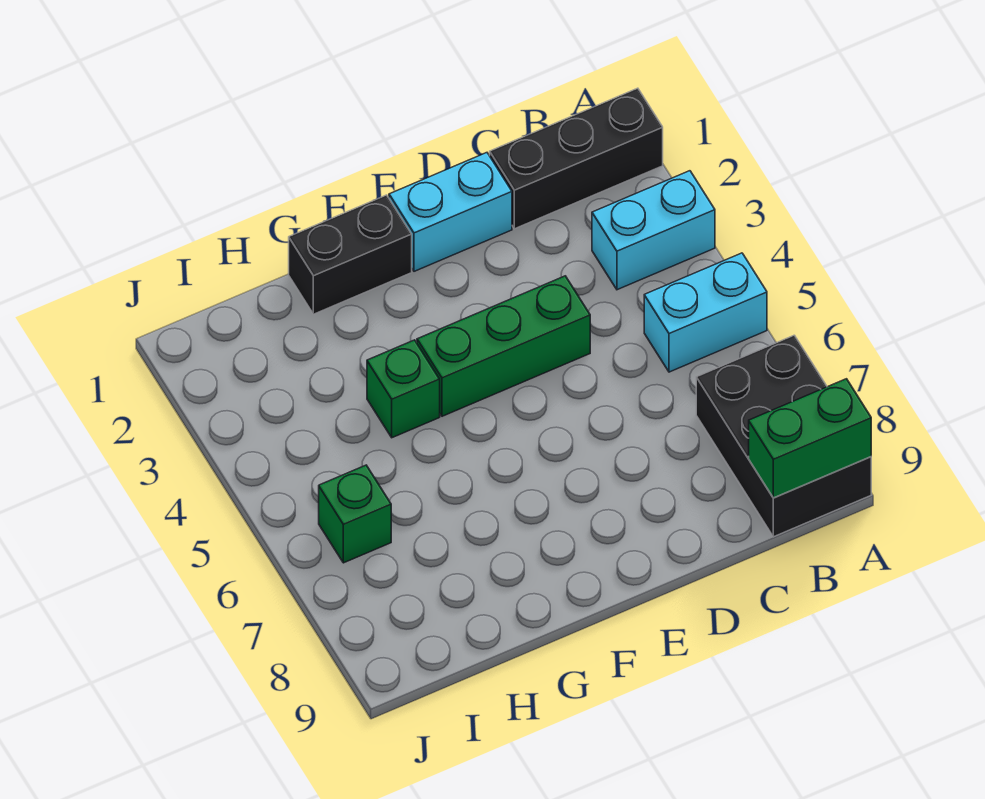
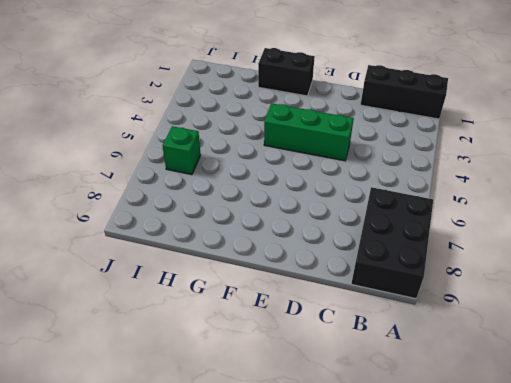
none -> cyan 1x2 brick [592,171,715,290]
none -> cyan 1x2 brick [644,253,767,372]

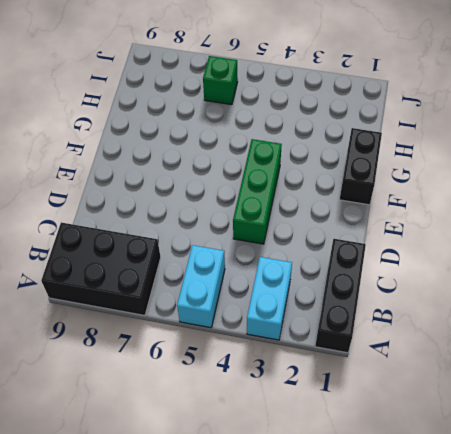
none -> cyan 1x2 brick [389,153,512,271]
none -> green 1x1 brick [367,340,440,438]

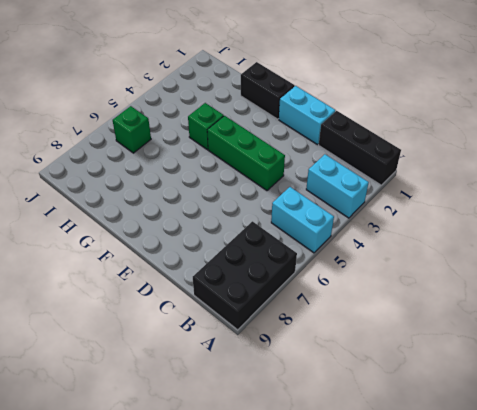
none -> green 1x2 brick [749,379,871,498]

